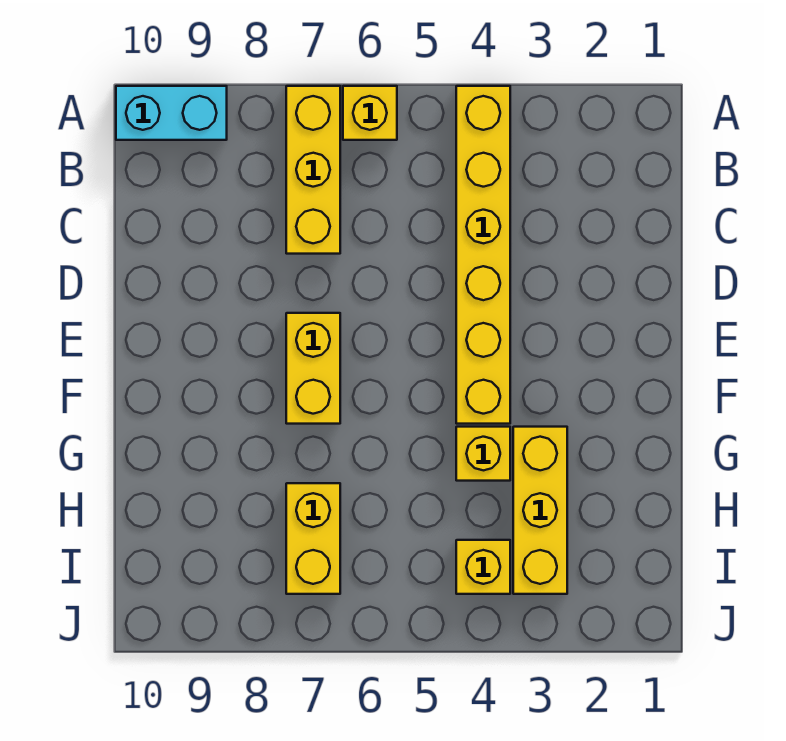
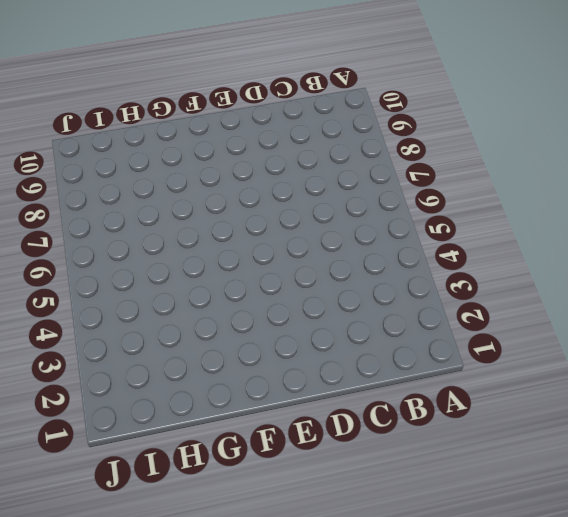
none -> yellow 1x6 brick [456,86,510,424]
none -> yellow 1x1 brick [343,86,397,140]

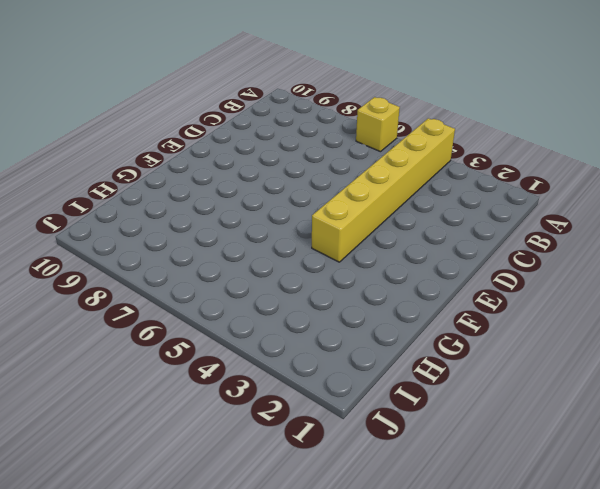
none -> yellow 1x3 brick [286,86,340,254]
none -> cyan 1x2 brick [116,86,227,140]

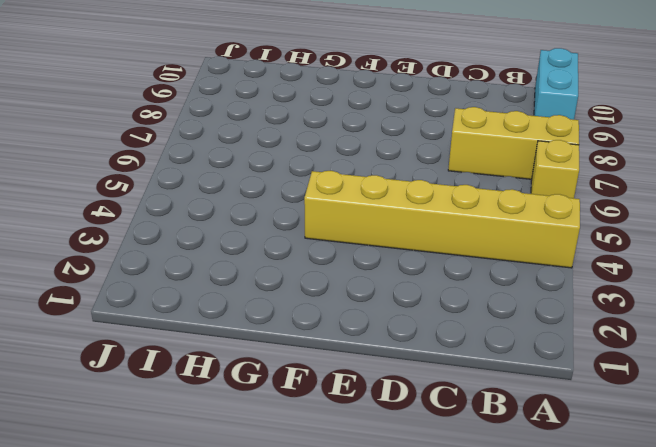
none -> yellow 1x2 brick [286,313,340,424]
none -> yellow 1x3 brick [513,427,567,594]

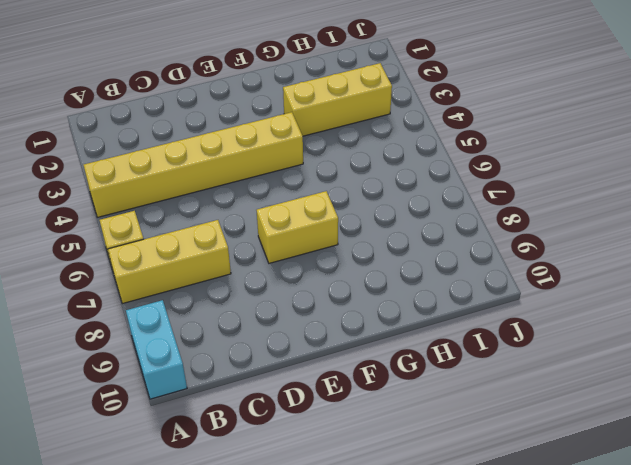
none -> yellow 1x1 brick [456,427,510,481]
none -> yellow 1x2 brick [286,483,340,594]

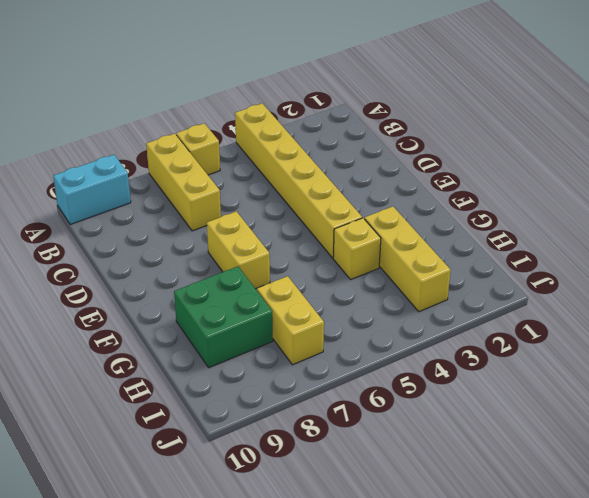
green 2x2 brick [174,266,273,368] -> none
none -> yellow 1x1 brick [456,540,510,594]

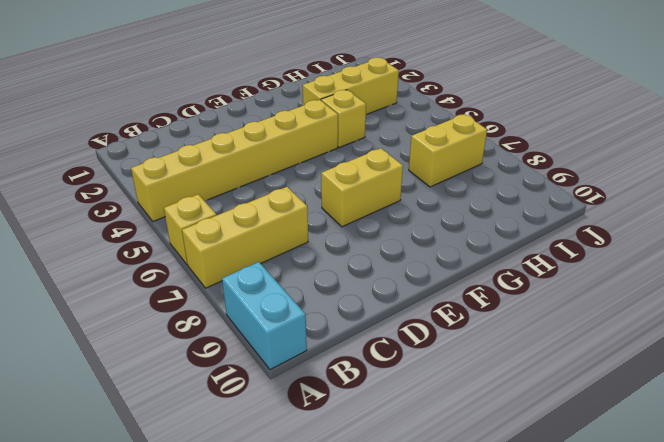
none -> yellow 1x1 brick [456,540,510,594]

